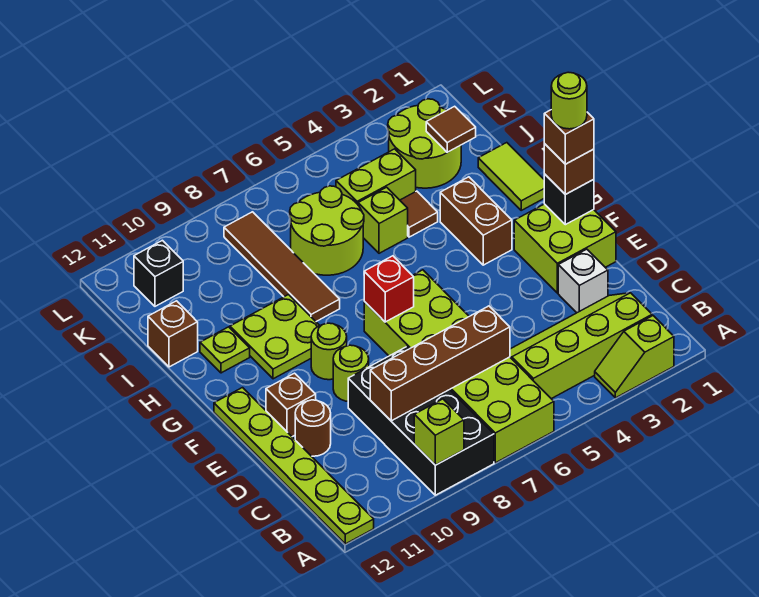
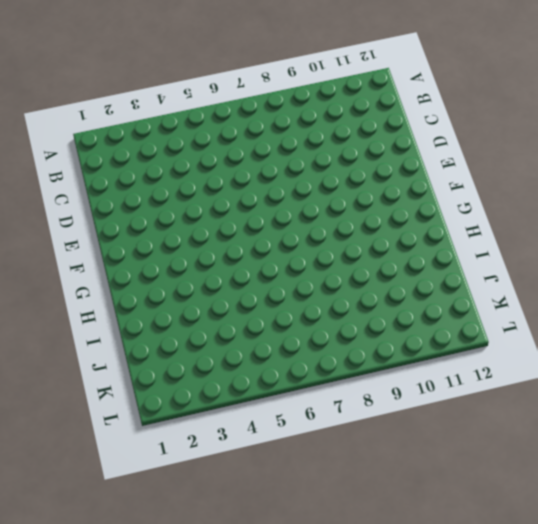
none -> lime 1x2 slope [595,316,674,398]
none -> lime 2x6 brick [364,270,554,463]
none -> black 2x4 brick [348,347,494,495]
none -> lime 1x6 plate [214,388,374,544]

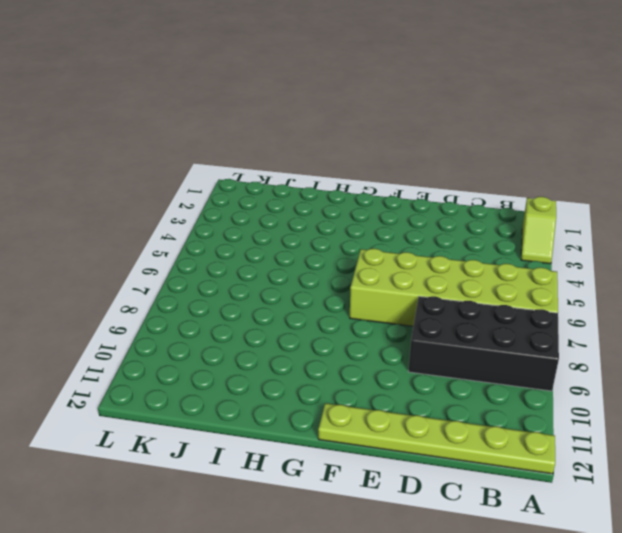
none -> lime 2x4 slope [510,293,652,399]
none -> white 1x1 brick [558,249,608,313]
none -> brown 1x1 round brick [295,400,331,456]
none -> lime 2x2 brick [514,204,616,293]

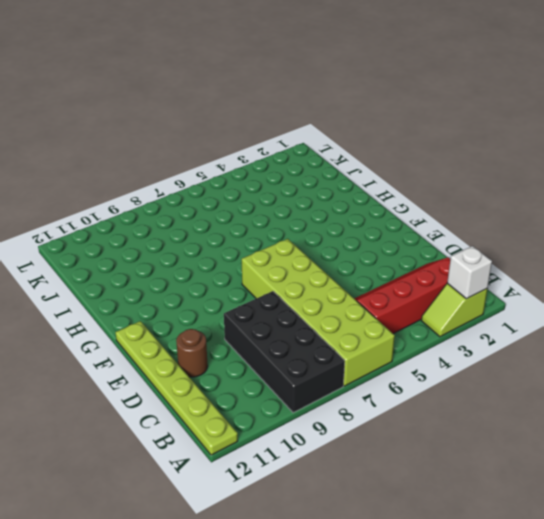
white 1x1 brick [447,246,492,299] -> white 1x1 brick moved to [558,249,608,313]
red 2x4 slope [354,257,450,334] -> lime 2x4 slope [510,293,652,399]
none -> lime 2x2 brick [514,204,616,293]
none -> lime 1x1 round brick [333,345,369,401]
none -> brown 1x1 brick [266,373,316,437]
none -> lime 1x1 round brick [311,323,347,380]

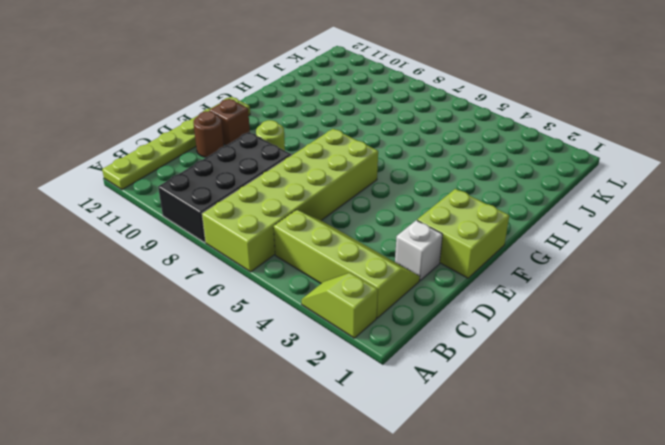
none -> lime 1x1 round brick [311,323,347,380]
none -> brown 1x2 brick [440,177,512,265]
none -> lime 2x2 plate [230,295,320,379]
none -> lime 1x2 tile [478,143,544,210]

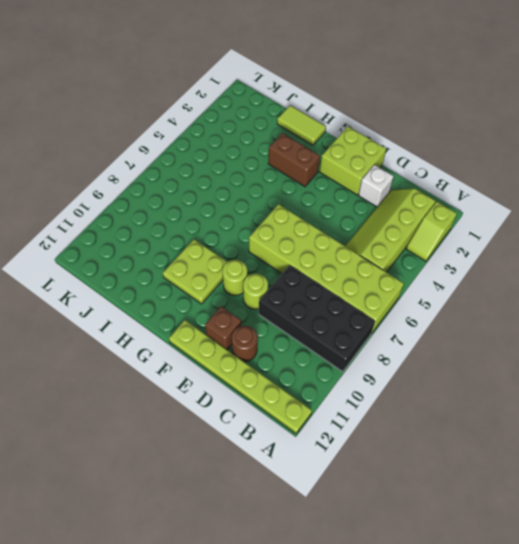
none -> brown 1x4 tile [224,212,340,321]
none -> lime 1x1 plate [200,327,250,373]
none -> brown 1x1 tile [400,191,438,237]
none -> lime 1x1 brick [358,187,408,253]

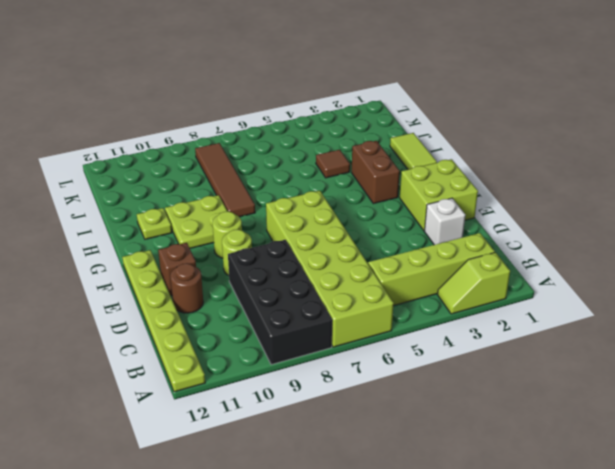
none -> lime 1x1 brick [358,187,408,253]
none -> lime 2x2 round brick [290,186,364,275]
none -> brown 1x1 brick [148,301,198,367]
none -> lime 2x2 round brick [388,99,461,188]

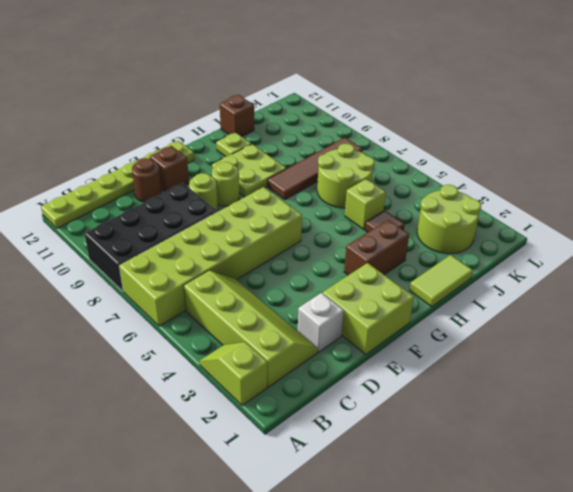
none -> lime 1x2 brick [336,149,416,204]
none -> black 1x1 brick [134,240,183,306]
none -> lime 1x1 brick [414,399,464,465]
none -> brown 1x4 brick [370,306,510,421]

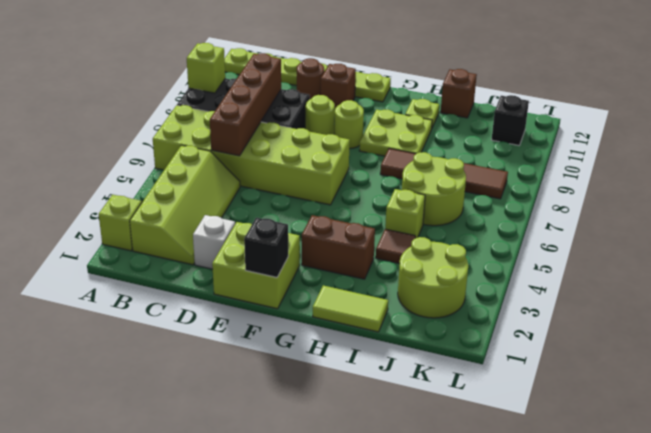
none -> lime 1x2 brick [336,149,416,204]
none -> red 1x1 brick [364,256,414,322]
none -> brown 1x1 tile [426,106,476,152]
none -> brown 1x1 brick [544,144,594,194]

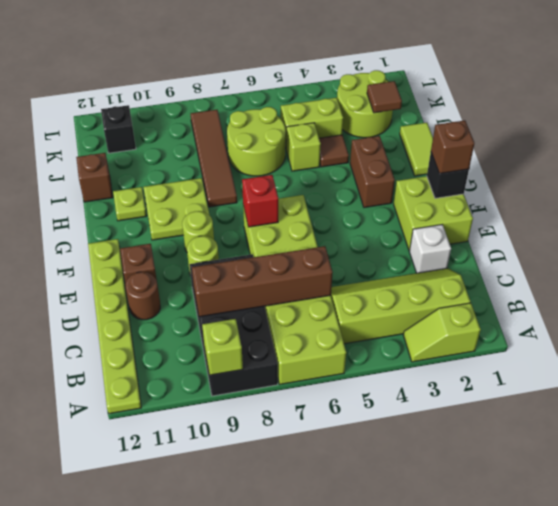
none -> brown 1x1 brick [544,110,594,164]
none -> lime 1x1 round brick [551,72,587,129]

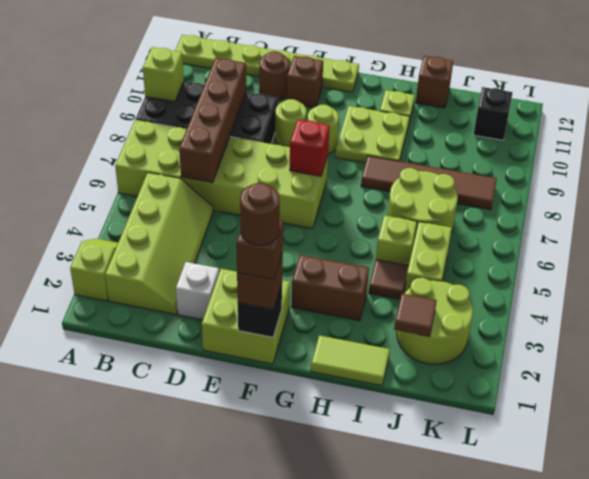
brown 1x1 round brick [240,183,280,245] -> lime 1x1 round brick [551,72,587,129]

